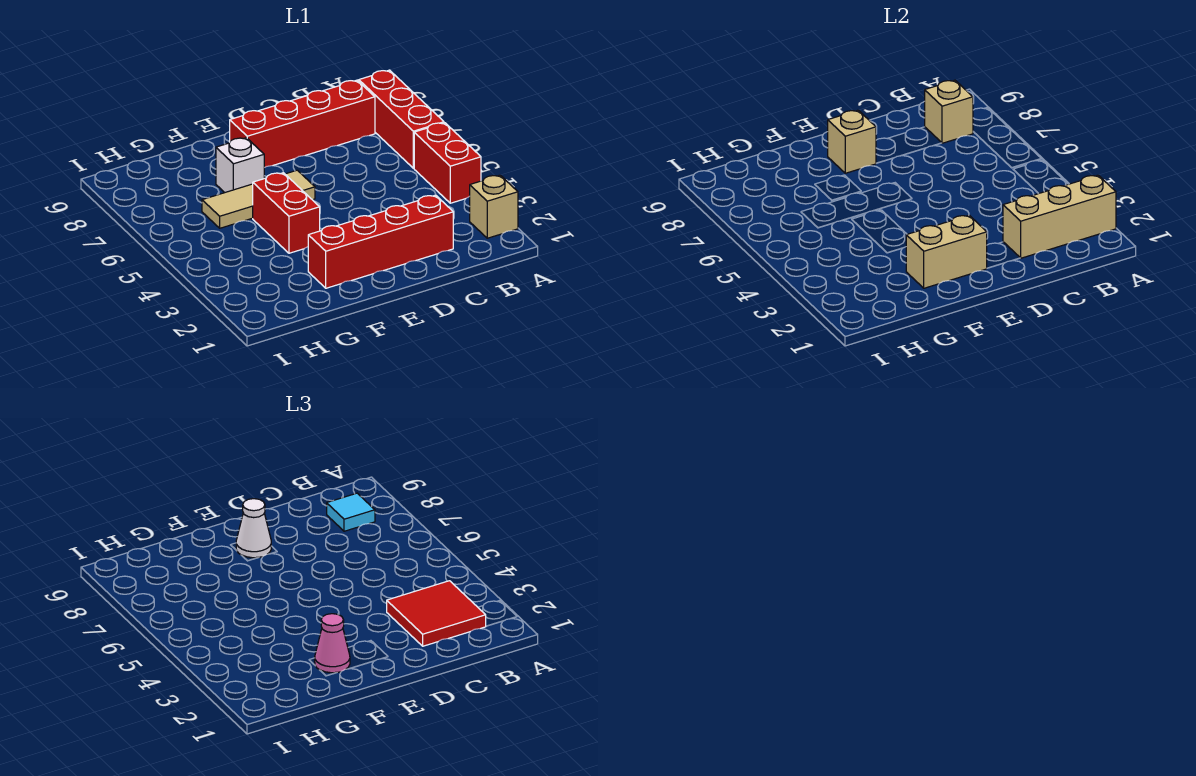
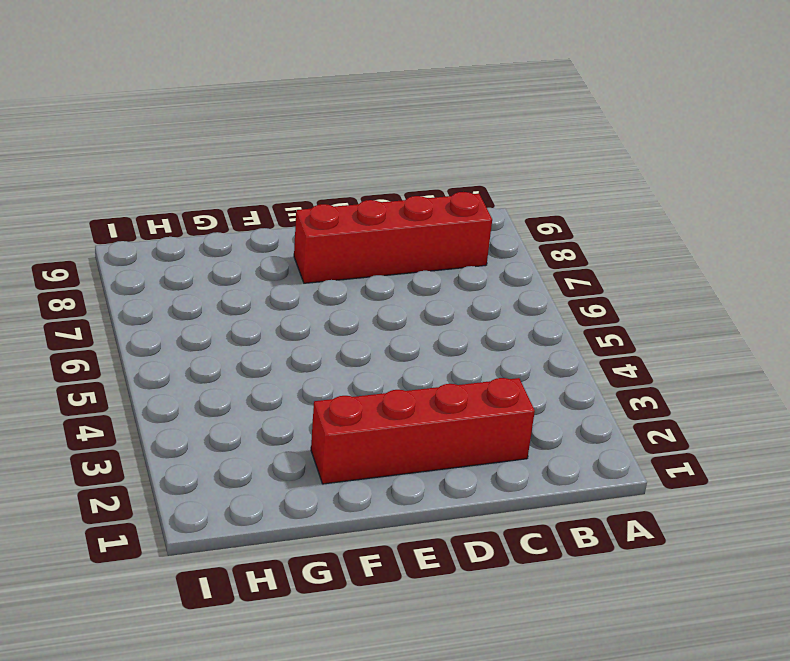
none -> tan 1x1 brick [470,175,518,238]
none -> red 1x2 brick [414,123,481,203]
none -> red 1x3 brick [359,70,444,168]

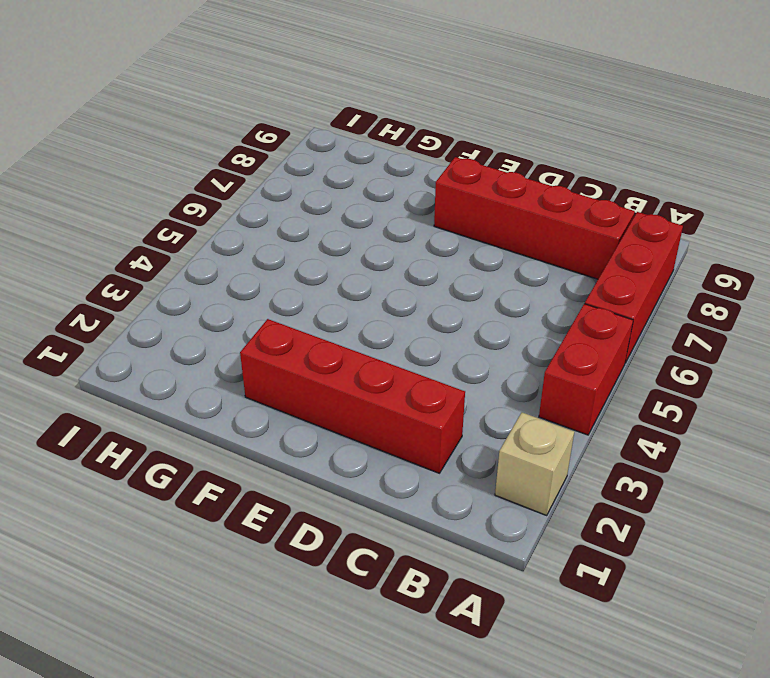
none -> tan 1x3 tile [202,170,315,228]
none -> red 1x2 brick [253,173,320,253]
none -> white 1x1 brick [216,138,264,193]

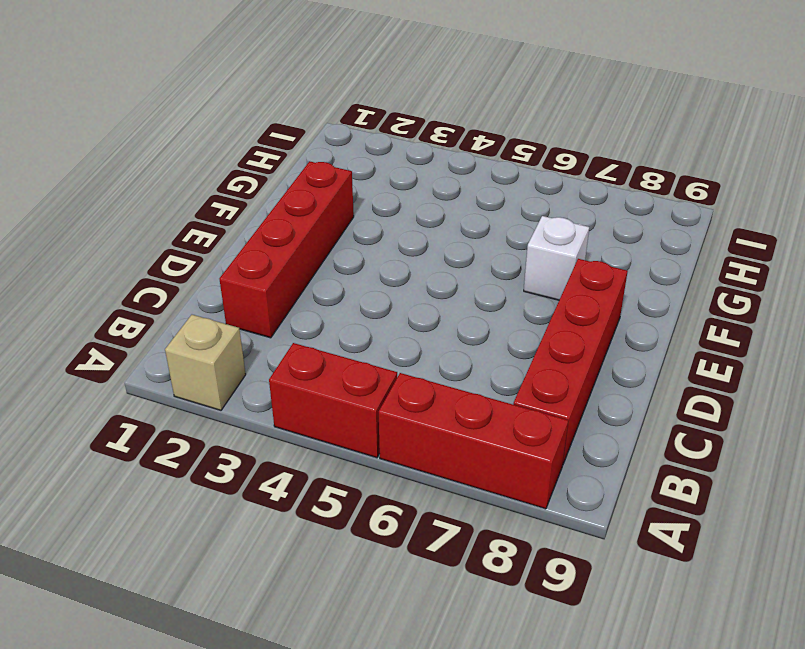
none -> tan 1x3 tile [202,170,315,228]
none -> red 1x2 brick [253,173,320,253]
none -> tan 1x3 brick [1003,175,1116,258]

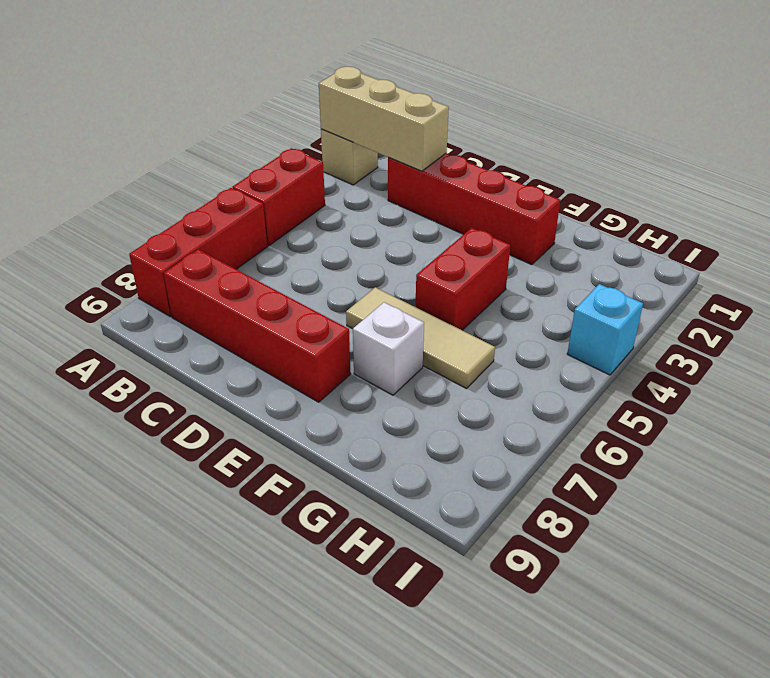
cyan 1x1 brick [567,284,643,375] -> none
none -> tan 1x1 brick [925,80,973,143]
none -> tan 1x2 brick [906,215,987,288]
none -> tan 1x1 brick [828,110,876,173]

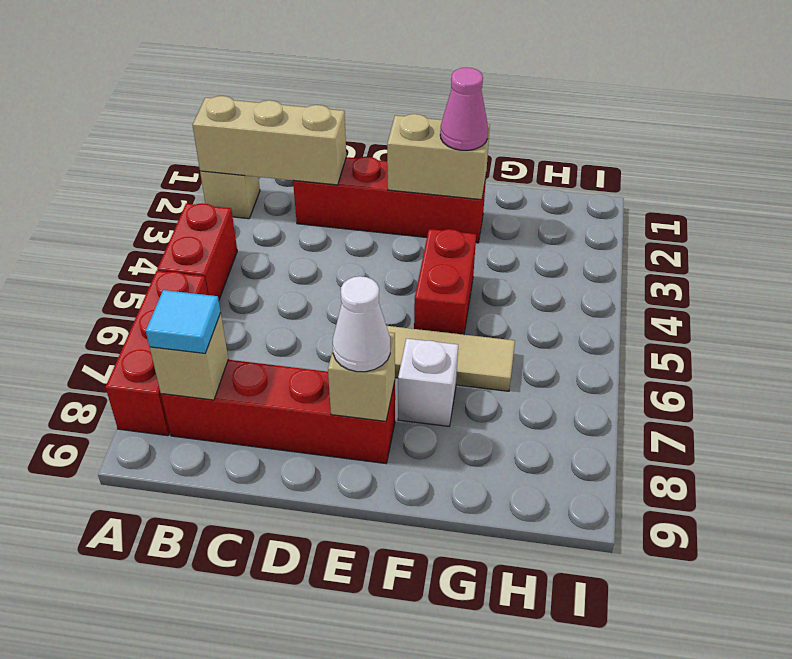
none -> red 2x2 tile [387,581,486,646]

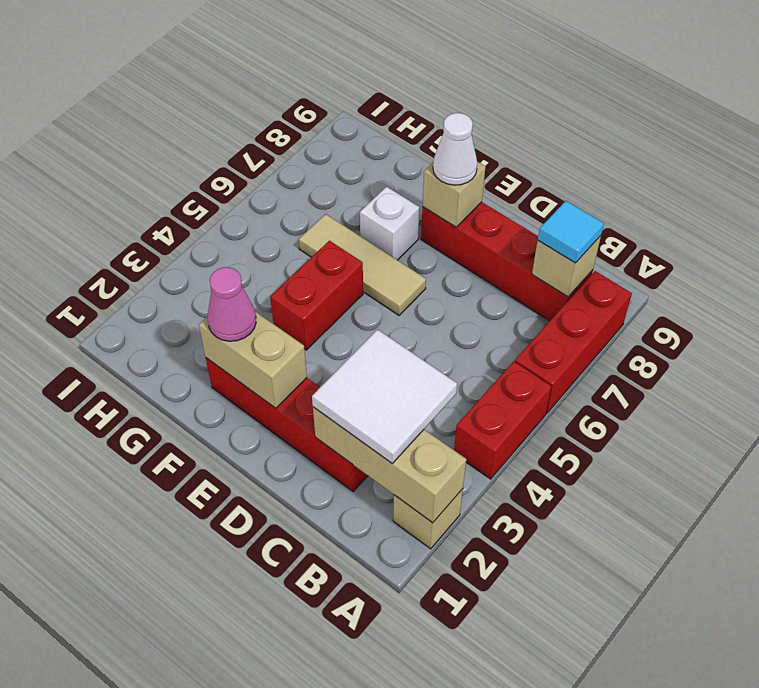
white 2x2 tile [312,330,457,463] -> red 2x2 tile [387,581,486,646]

